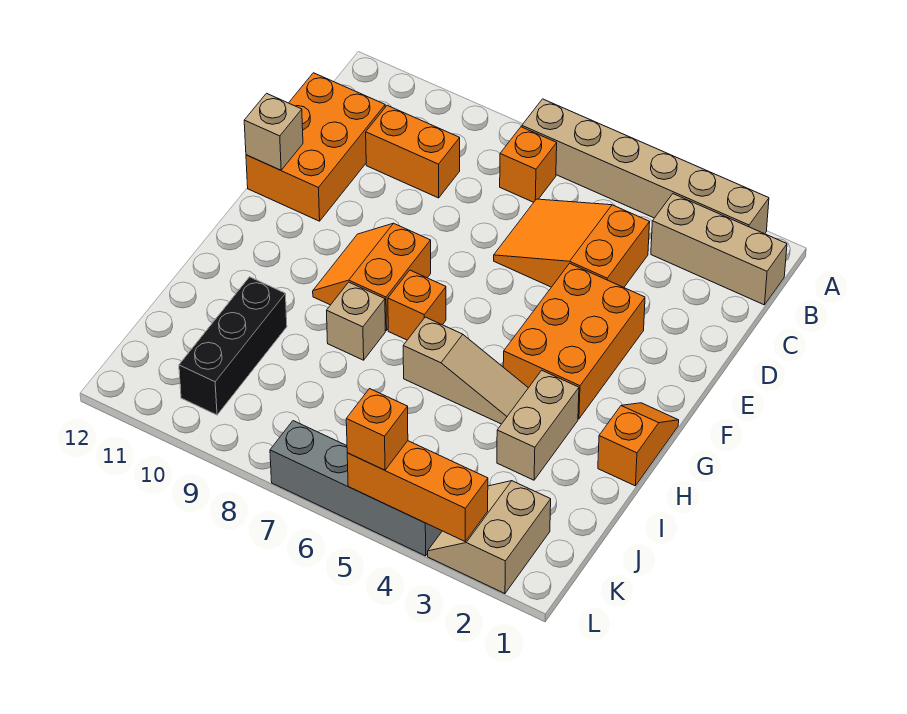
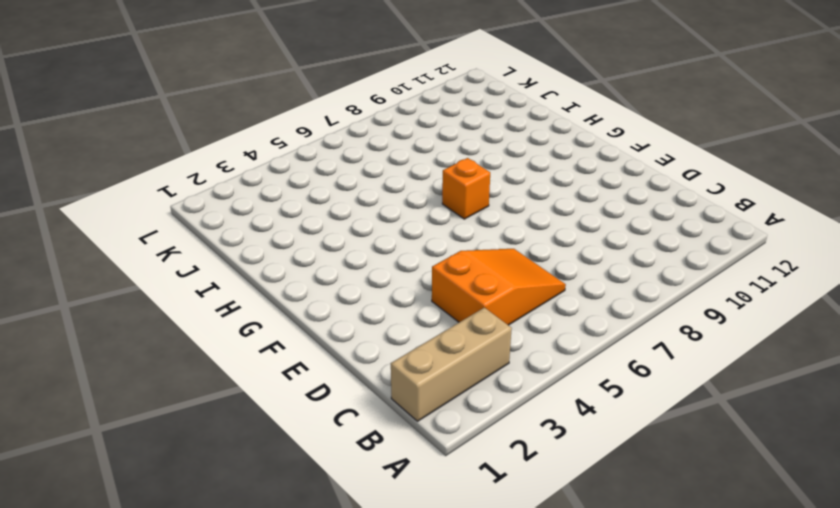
none -> tan 1x6 brick [522,99,769,234]
none -> orange 1x1 brick [500,127,557,202]
none -> orange 1x2 brick [366,105,460,198]

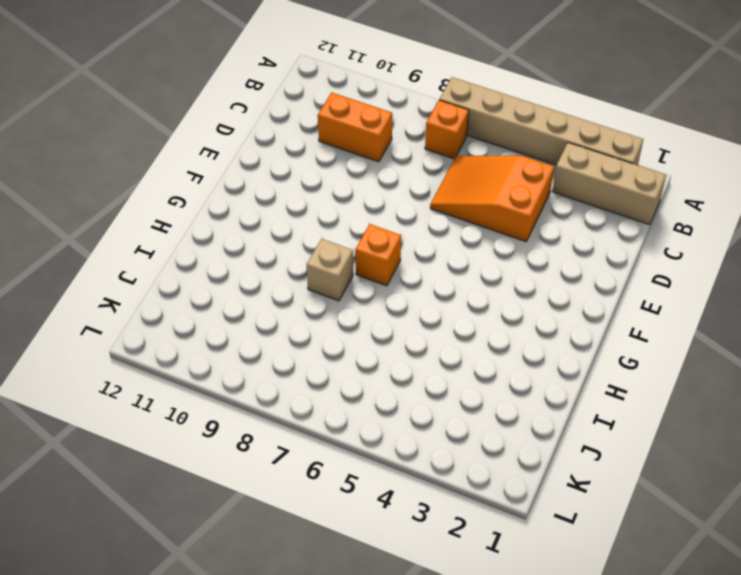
none -> orange 2x3 brick [246,73,385,221]
none -> orange 2x3 brick [503,263,645,419]
none -> orange 2x2 slope [313,223,431,331]

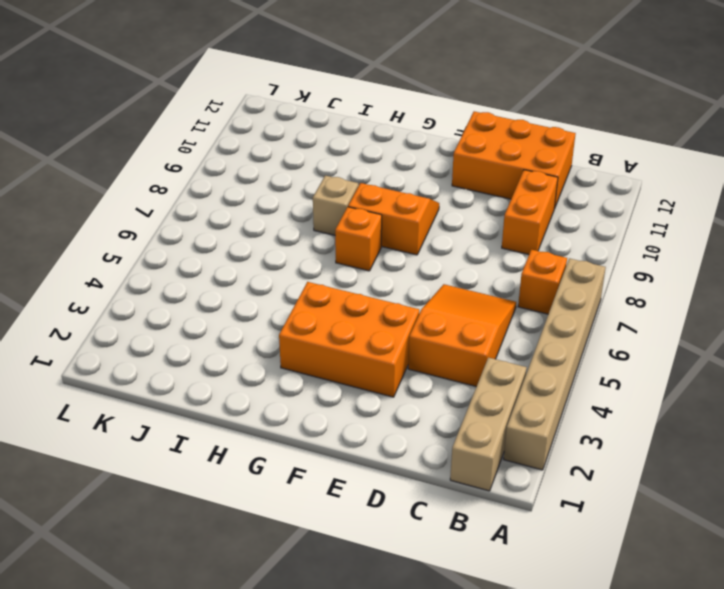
none -> orange 1x2 slope [598,403,679,486]
none -> tan 1x2 brick [497,370,579,480]
none -> tan 1x3 slope [403,317,528,424]

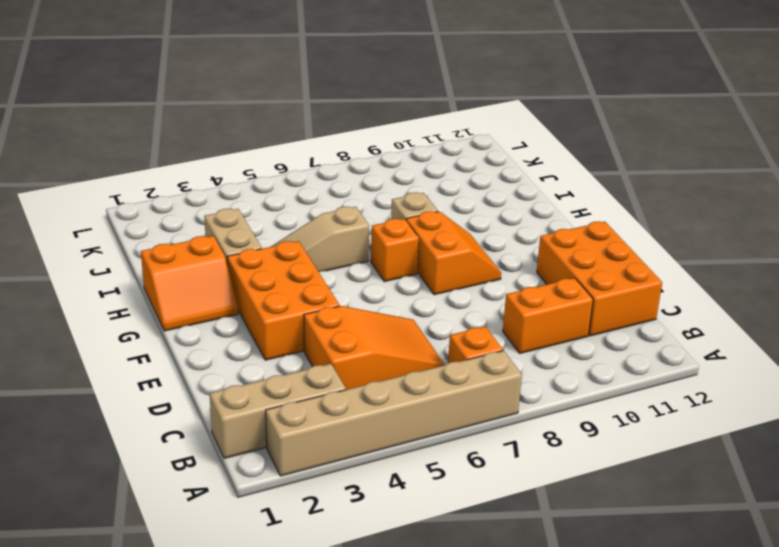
orange 2x2 slope [141,236,238,331] -> orange 1x2 slope [598,403,679,486]
none -> black 1x3 brick [179,277,287,415]
none -> tan 2x2 slope [428,481,551,594]
none -> grey 1x4 brick [270,421,442,556]

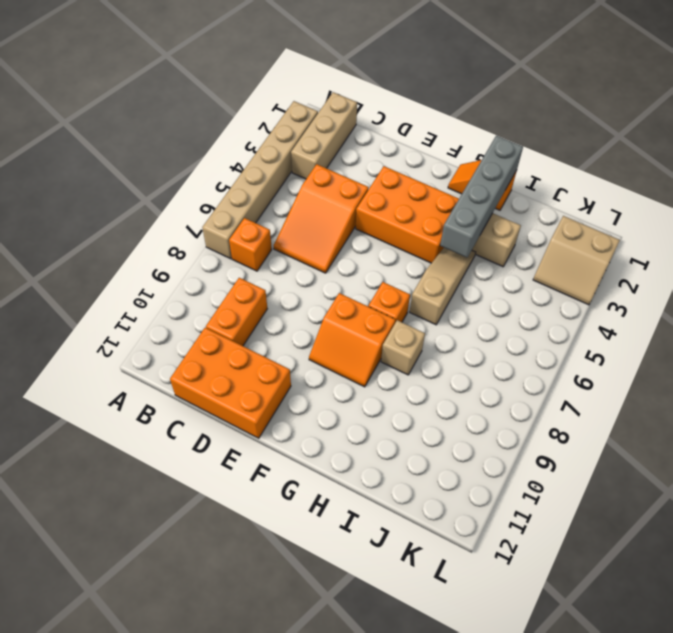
grey 1x4 brick [440,136,523,257] -> grey 1x4 brick moved to [270,421,442,556]
none -> black 1x3 brick [179,277,287,415]
none -> tan 1x1 brick [244,93,303,170]
none -> orange 1x3 brick [347,441,488,541]

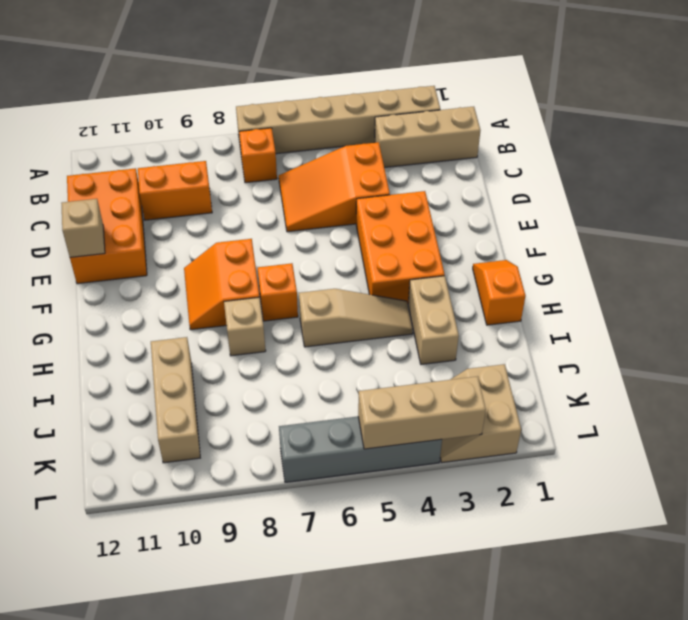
tan 1x3 brick [151,337,200,463] -> black 1x3 brick [179,277,287,415]
tan 1x3 brick [358,376,486,449] -> orange 1x3 brick [347,441,488,541]
none -> orange 1x1 brick [346,389,408,470]

